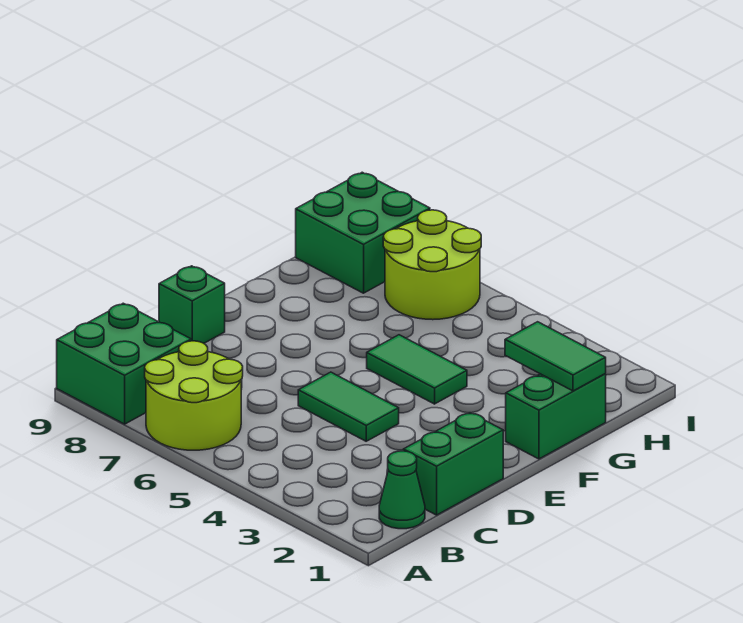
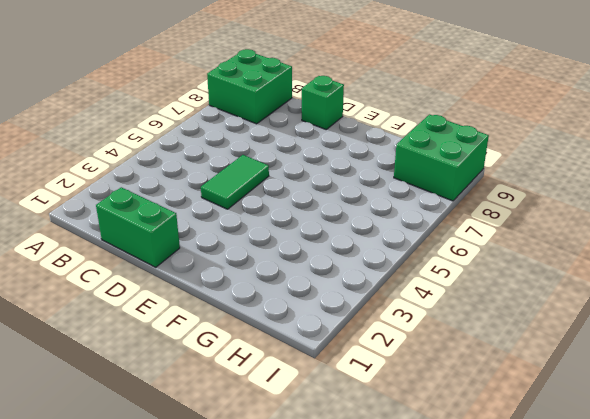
none -> lime 2x2 round brick [145,341,243,450]
none -> green 1x1 cone [379,451,425,529]

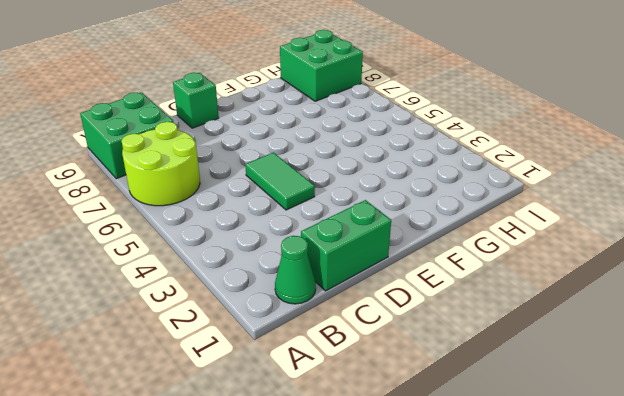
none -> green 1x2 brick [506,374,606,459]
none -> green 1x2 tile [367,335,467,404]

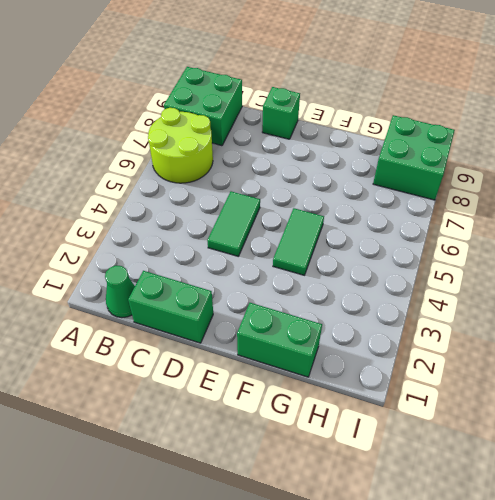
none -> lime 2x2 round brick [383,210,481,320]
none -> green 1x2 tile [505,322,606,391]

